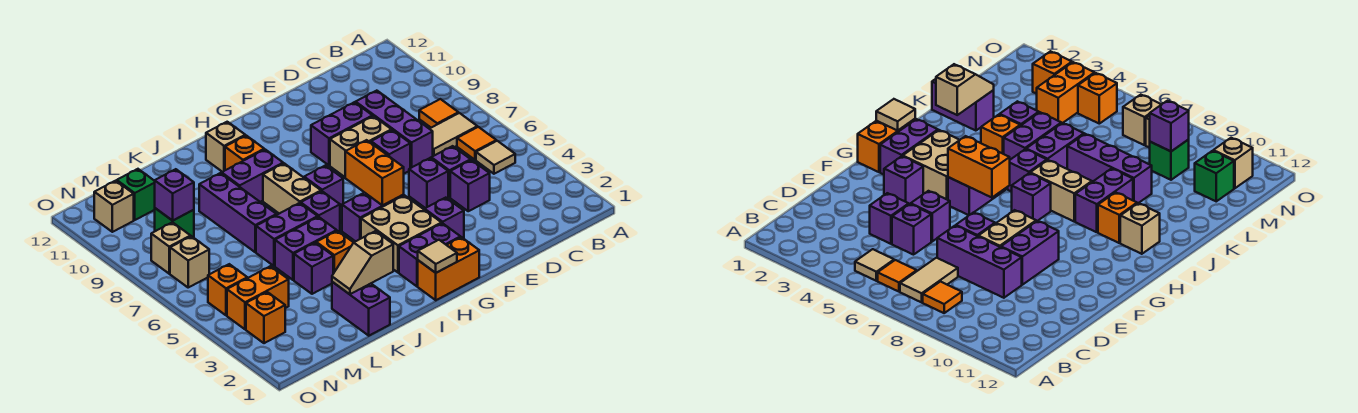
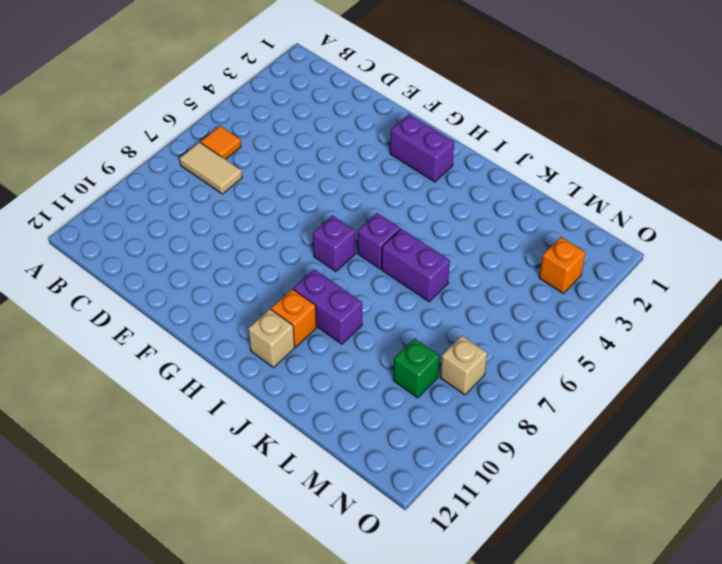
none -> tan 1x1 tile [476,141,515,174]
none -> orange 1x1 tile [419,99,458,128]
none -> purple 1x1 brick [450,160,490,211]
none -> purple 1x1 brick [431,146,471,197]

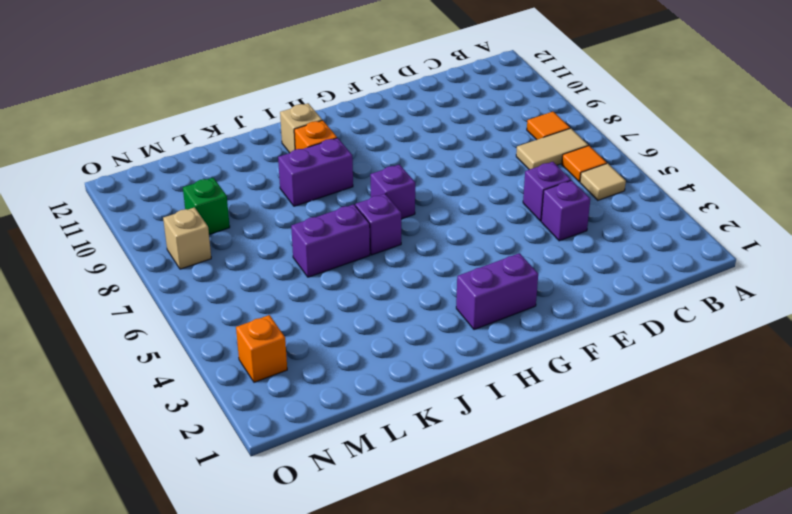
none -> purple 1x3 brick [356,91,433,168]
none -> purple 1x1 brick [409,158,448,208]
none -> purple 1x1 brick [371,130,410,174]
none -> tan 1x2 brick [330,116,391,177]

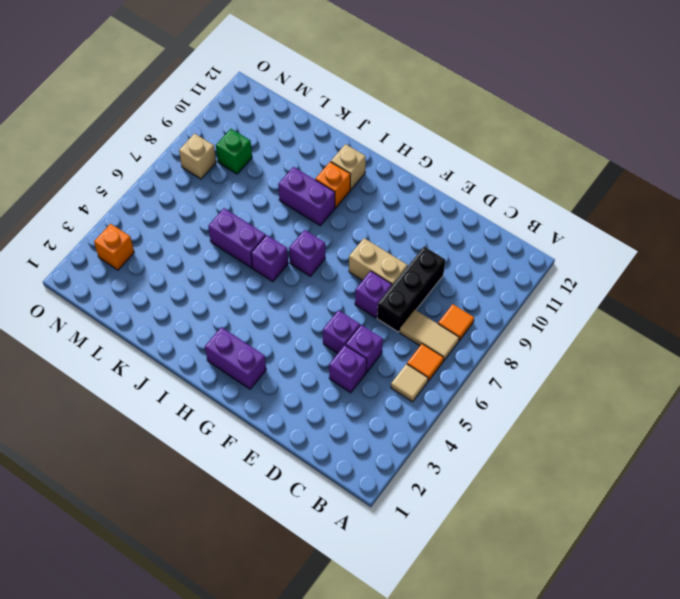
black 1x3 brick [377,247,445,332] -> purple 1x3 brick [356,91,433,168]
none -> purple 1x2 brick [311,102,373,165]
none -> purple 1x1 brick [425,198,464,238]
none -> orange 1x2 brick [418,237,479,300]
none -> tan 2x2 brick [361,195,442,272]

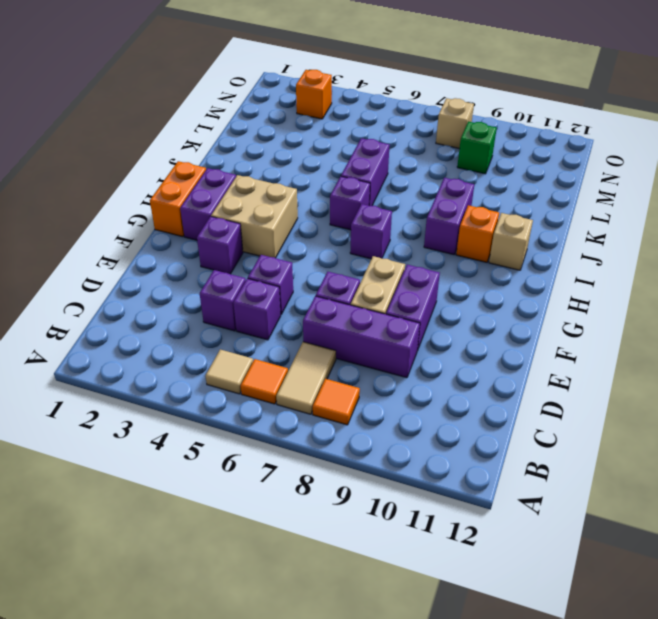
none -> purple 1x2 brick [342,193,404,242]
none -> tan 1x2 brick [263,163,321,214]
none -> orange 1x1 brick [316,231,354,274]
none -> purple 1x2 brick [275,217,337,280]

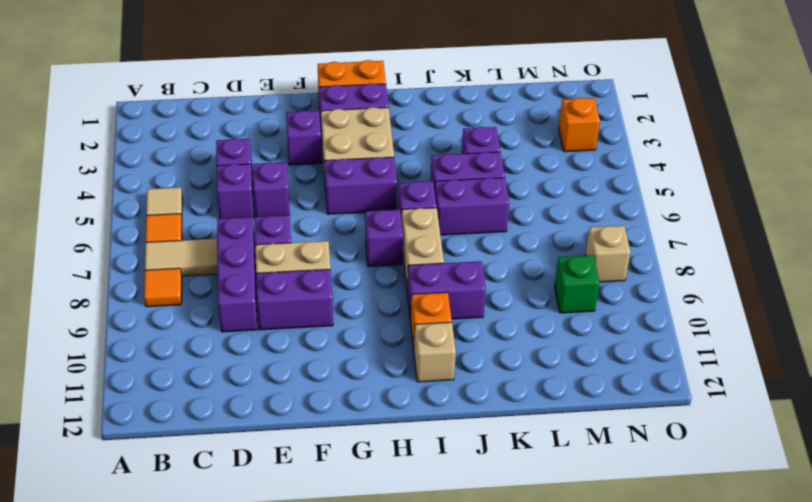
none -> orange 1x1 brick [316,231,354,274]
none -> purple 1x2 brick [332,282,390,336]
none -> purple 1x3 brick [199,173,276,252]
none -> orange 1x2 brick [227,266,289,329]

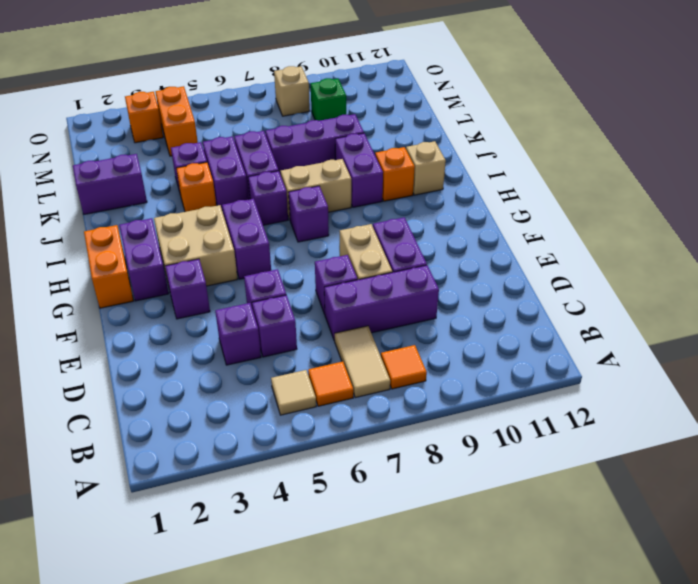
none -> green 1x1 brick [117,169,155,220]
none -> orange 1x1 brick [208,264,247,315]
none -> tan 1x1 brick [170,236,209,287]
none -> tan 1x1 brick [94,181,134,232]

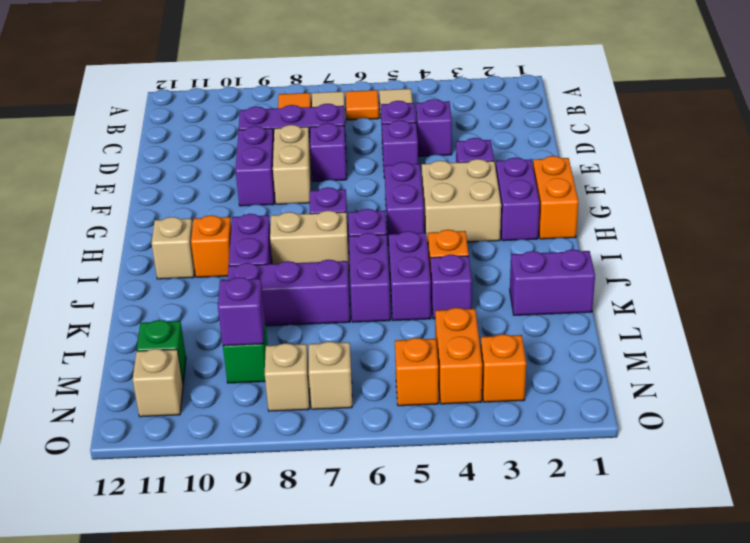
none -> orange 1x2 brick [345,140,404,206]
none -> tan 1x1 tile [418,240,457,273]
none -> tan 1x2 slope [332,231,393,294]

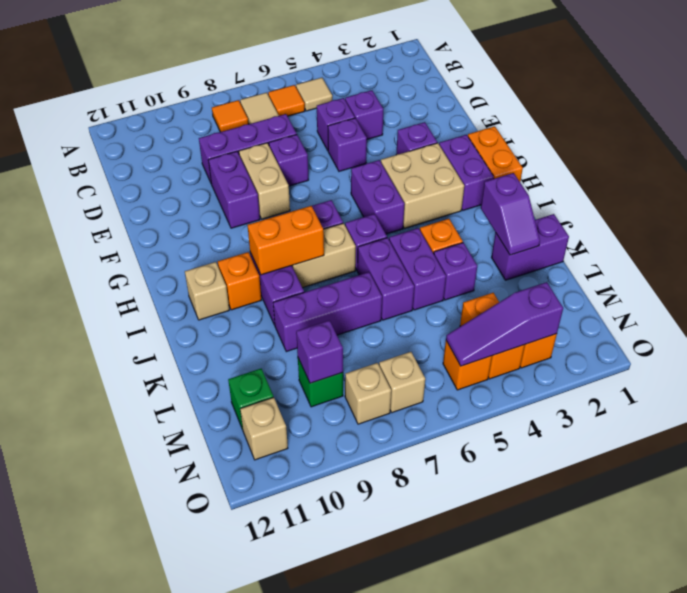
orange 1x2 brick [248,206,324,275] -> orange 1x2 brick moved to [345,140,404,206]
purple 1x2 slope [481,173,540,255] -> tan 1x2 slope [332,231,393,294]
purple 1x3 slope [446,282,563,366] -> none
none -> tan 1x1 tile [418,240,457,273]

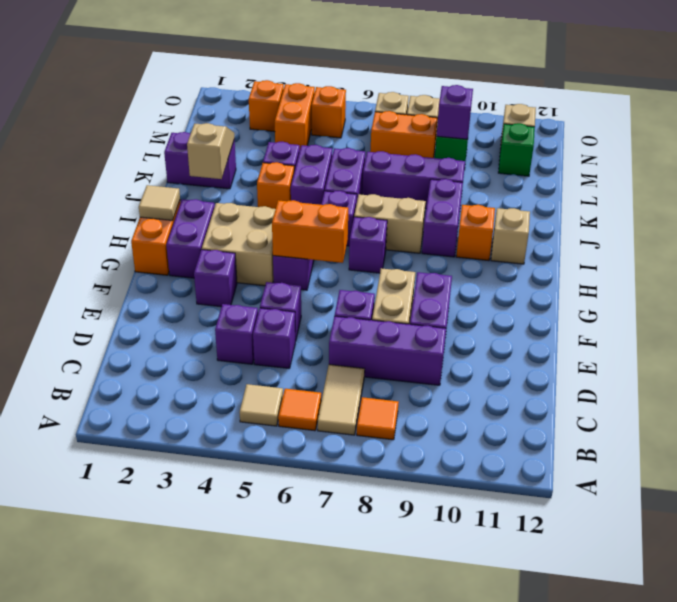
orange 1x2 brick [370,111,437,158] -> none

